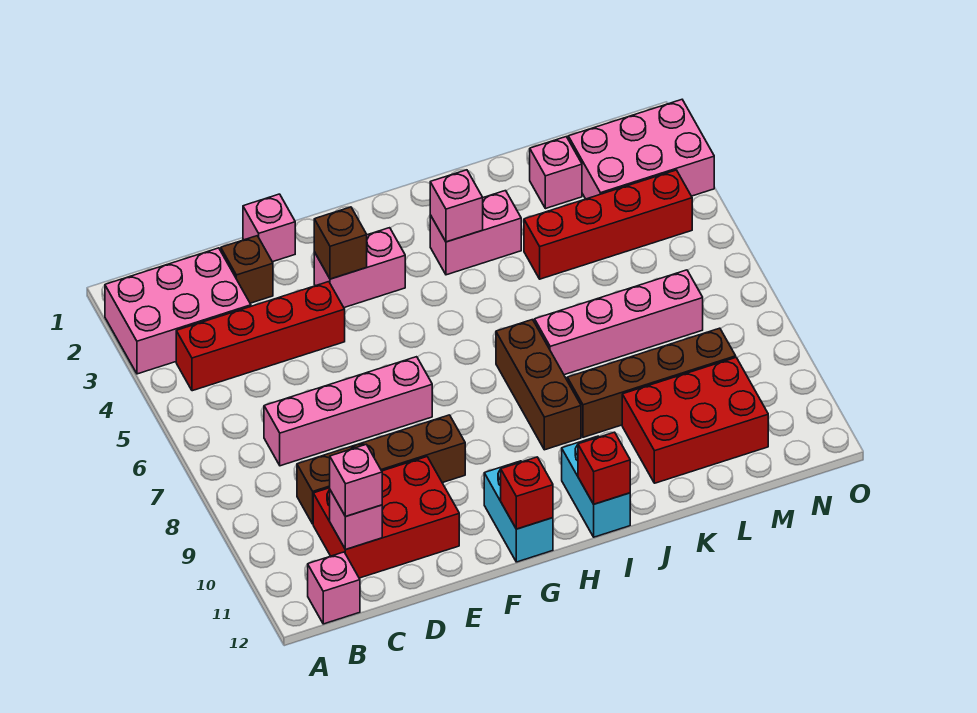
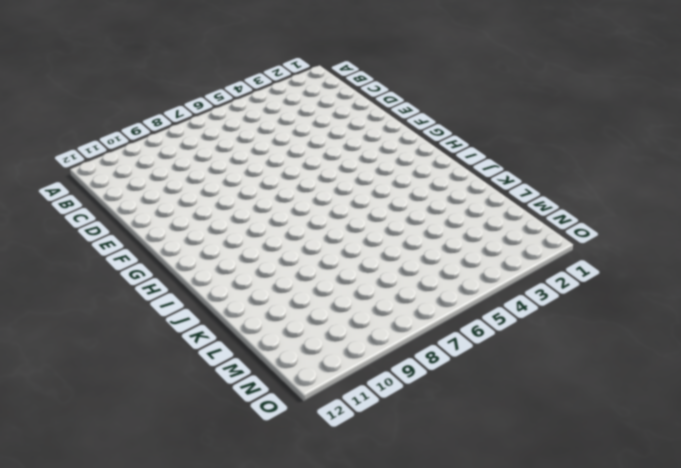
none -> pink 2x3 brick [105,248,251,374]
none -> red 1x4 brick [176,282,345,391]
none -> pink 1x1 brick [308,552,360,624]

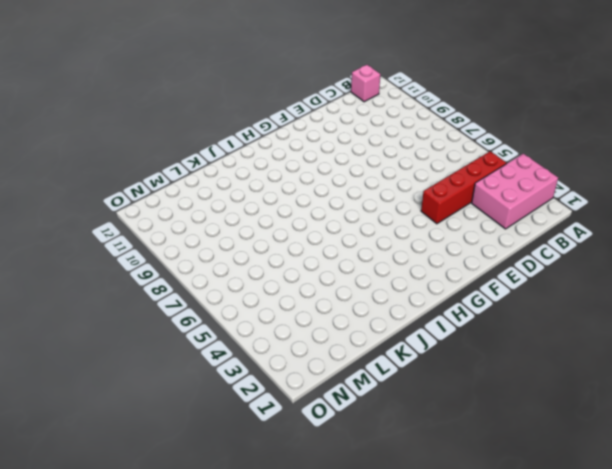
none -> pink 1x4 brick [264,357,432,466]
none -> brown 1x4 brick [297,415,465,524]
none -> red 2x3 brick [313,457,459,578]

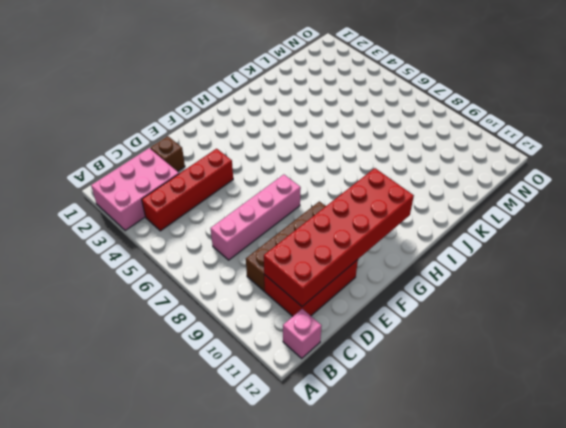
red 2x6 brick [264,168,414,307] -> pink 1x1 brick [330,490,382,550]
none -> pink 1x1 brick [243,194,295,262]
none -> pink 1x2 brick [314,228,405,308]
none -> cyan 1x2 brick [484,461,553,562]

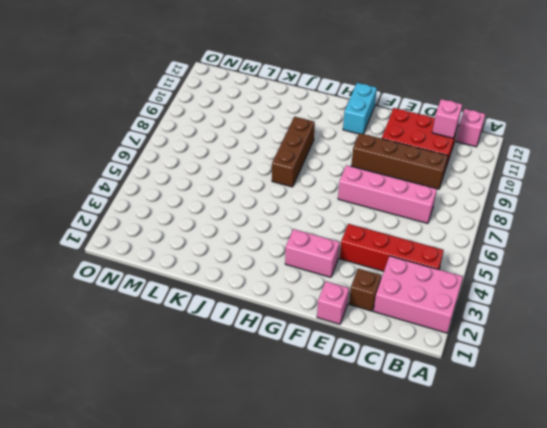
none -> pink 1x2 brick [430,191,521,275]
none -> cyan 1x2 brick [562,436,630,537]
none -> pink 1x4 brick [535,270,703,375]

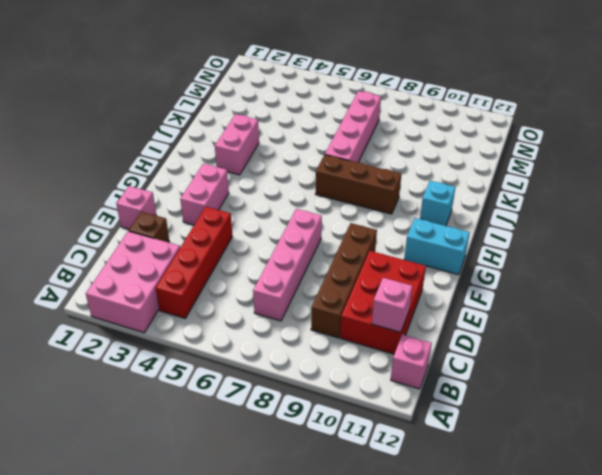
cyan 1x1 brick [420,181,455,226] -> cyan 1x2 brick [562,436,630,537]
none -> brown 1x4 brick [567,328,736,437]
none -> red 1x4 brick [524,170,692,279]
none -> red 2x3 brick [622,358,768,483]

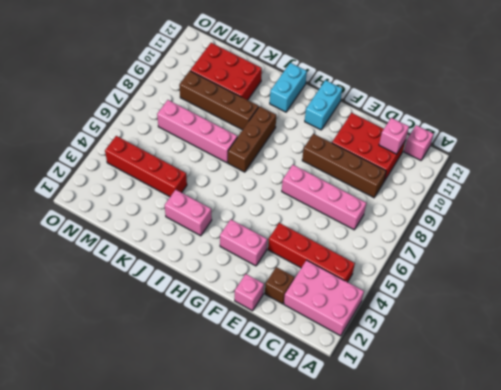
none -> pink 1x1 brick [530,137,582,209]
none -> pink 2x3 brick [568,100,714,199]
none -> brown 1x1 brick [314,207,367,279]

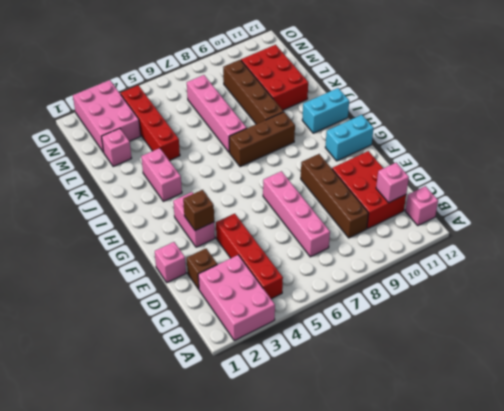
none -> red 1x1 brick [501,457,553,529]
none -> pink 1x1 brick [430,170,483,242]
none -> red 1x1 brick [578,432,630,504]

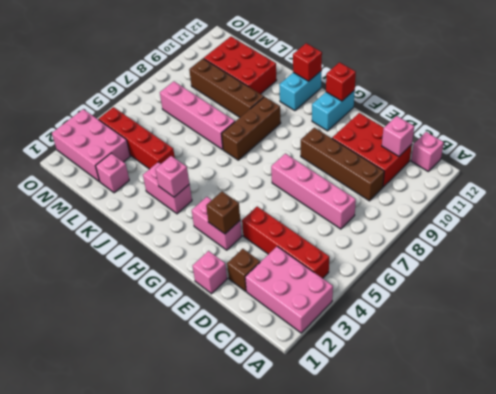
none -> pink 1x1 brick [330,444,382,517]

